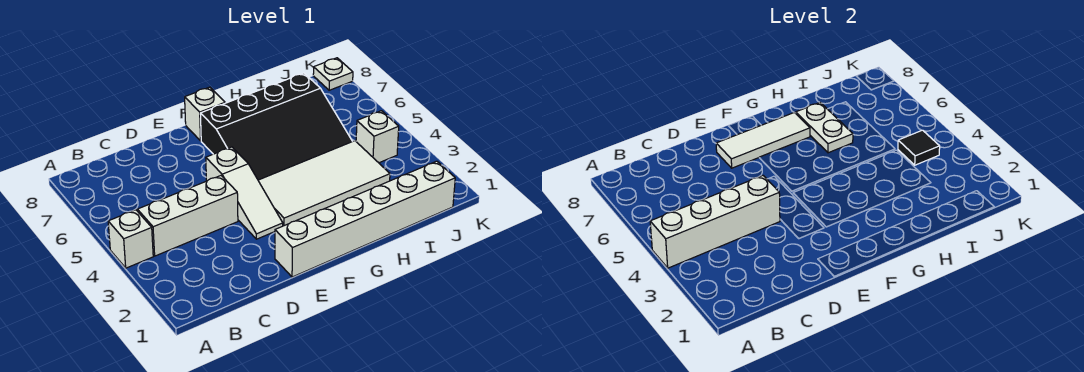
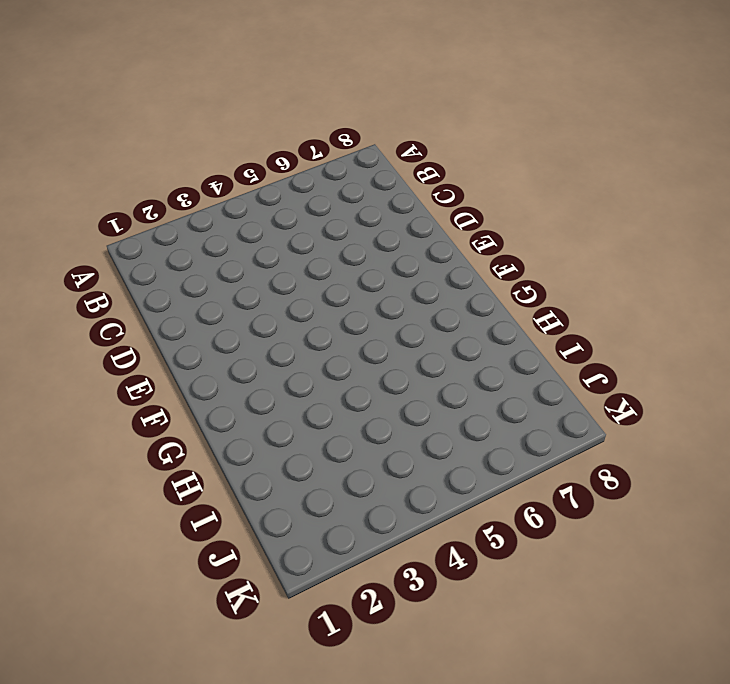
none -> white 1x1 brick [108,210,153,268]
none -> white 1x3 brick [137,176,238,256]
none -> white 1x6 brick [275,161,455,277]

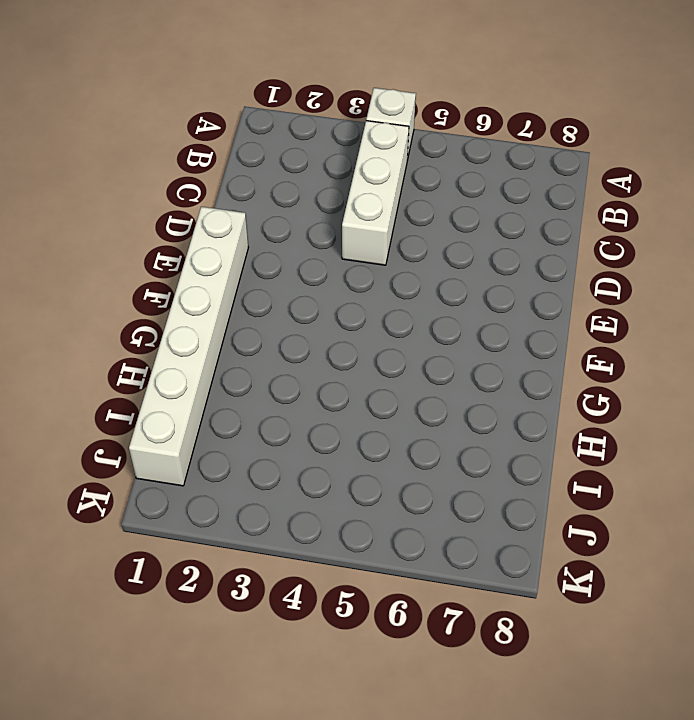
none -> white 1x3 slope [206,147,283,239]
none -> white 2x4 tile [258,141,390,226]
none -> black 3x4 slope [200,73,352,180]

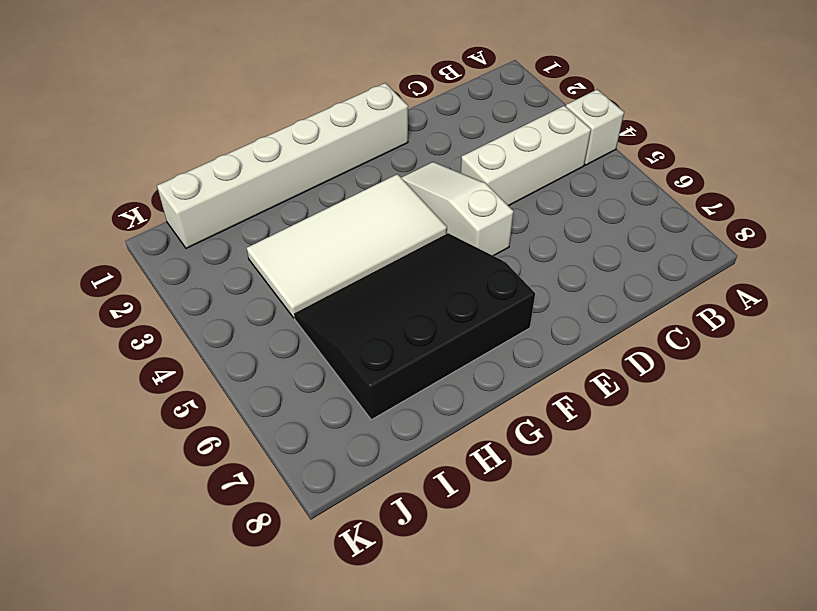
none -> white 1x1 brick [185,87,225,141]
none -> white 1x1 brick [356,111,399,163]
none -> white 1x1 plate [313,58,353,90]

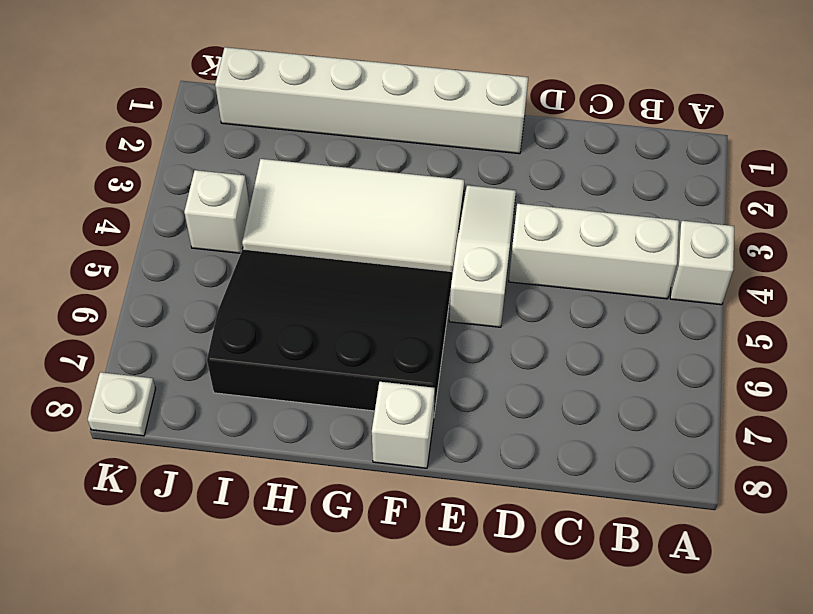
none -> white 1x4 brick [650,176,780,268]
none -> white 1x3 tile [716,112,810,168]
none -> white 1x2 plate [796,102,853,153]

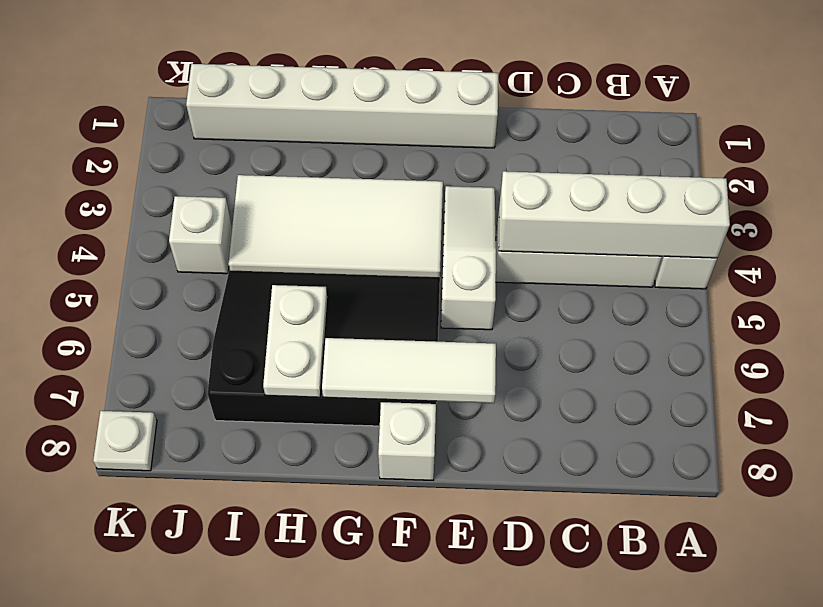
none -> black 1x1 tile [898,130,940,165]

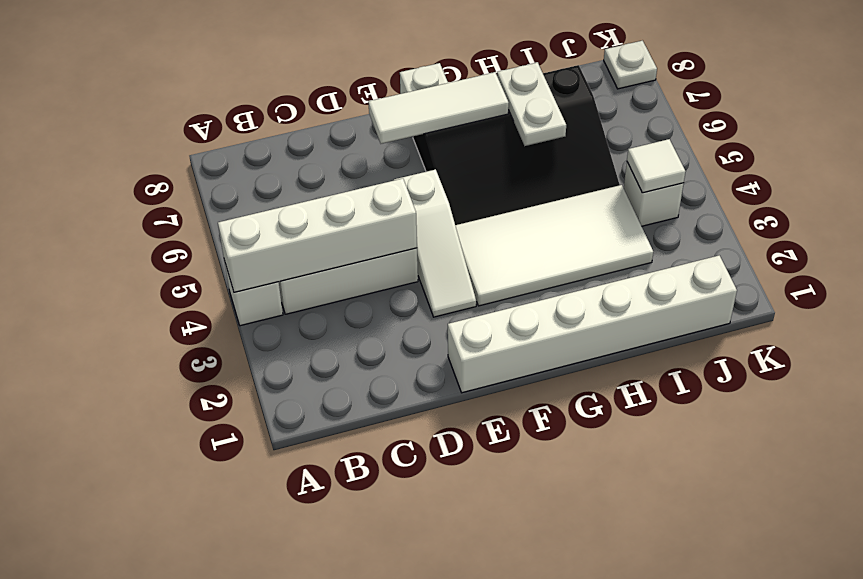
white 1x1 tile [627,139,685,193] -> black 1x1 tile [898,130,940,165]

